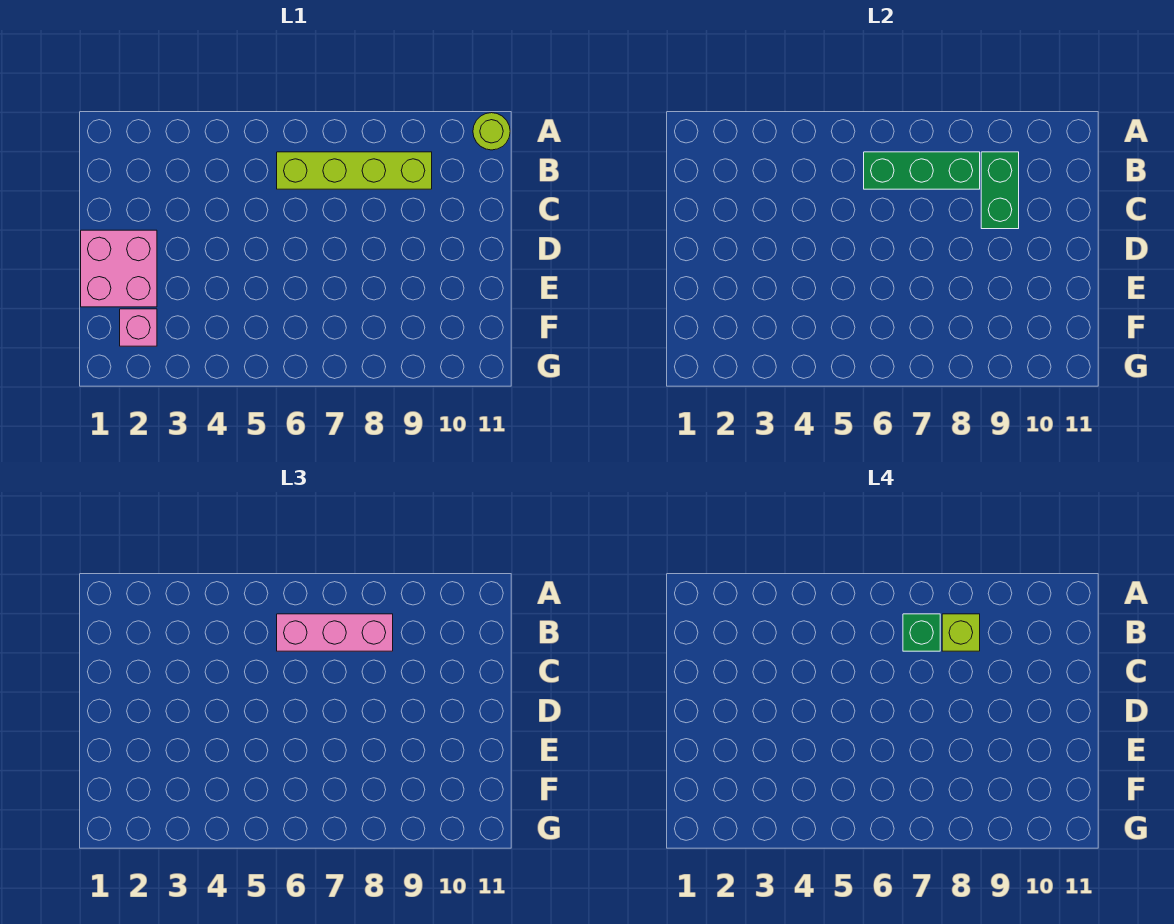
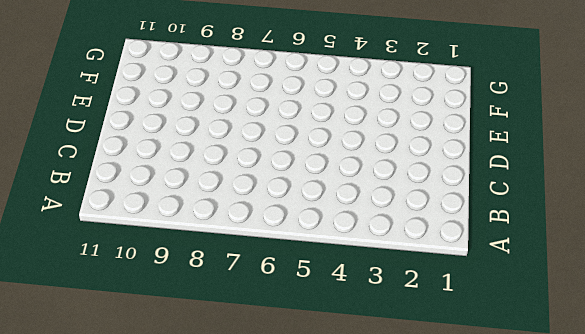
none -> lime 1x1 round brick [473,113,510,150]
none -> lime 1x4 brick [277,152,432,189]

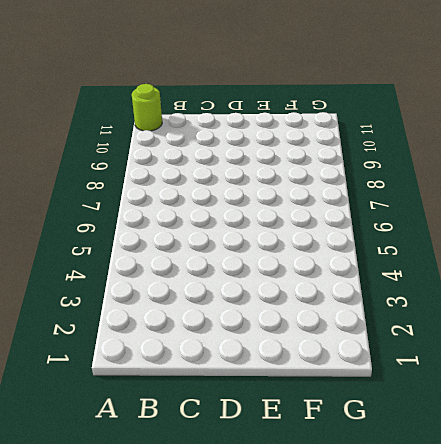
none -> lime 1x4 brick [277,152,432,189]
none -> pink 2x2 brick [81,230,157,307]

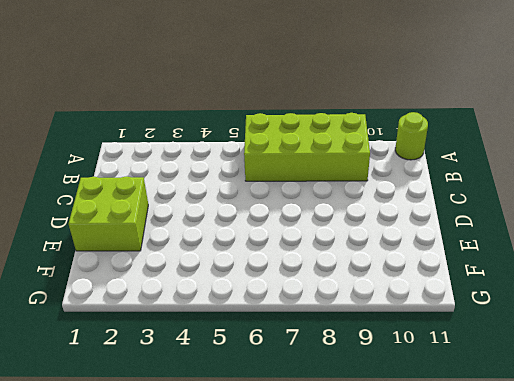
lime 2x4 brick [244,113,370,181] -> lime 1x4 brick [277,152,432,189]
lime 2x2 brick [69,176,148,251] -> pink 2x2 brick [81,230,157,307]
none -> pink 1x1 brick [120,309,157,346]
none -> green 1x3 brick [864,152,980,189]

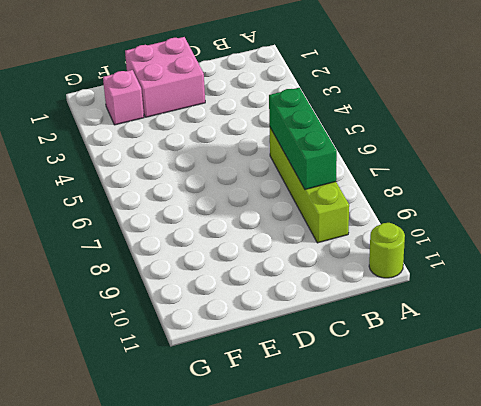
none -> green 1x2 brick [981,152,1019,229]
none -> pink 1x3 brick [277,614,393,651]

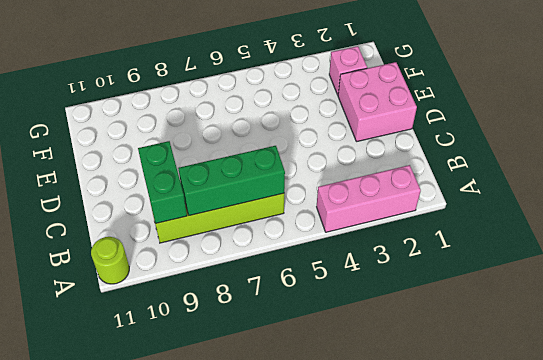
pink 1x3 brick [317,165,421,232] -> pink 1x3 brick moved to [277,614,393,651]
none -> green 1x1 brick [903,614,940,651]
none -> lime 1x1 brick [942,614,980,651]

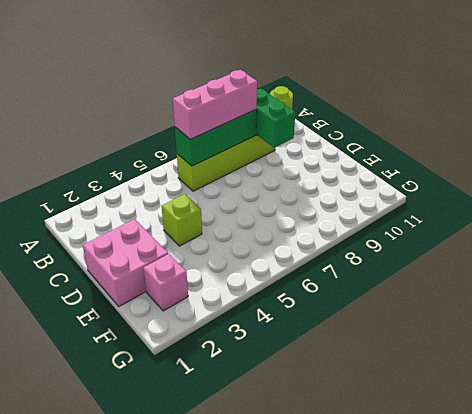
lime 1x1 brick [161,194,202,246] -> lime 1x1 brick moved to [942,614,980,651]
none -> green 1x1 brick [903,614,940,651]

